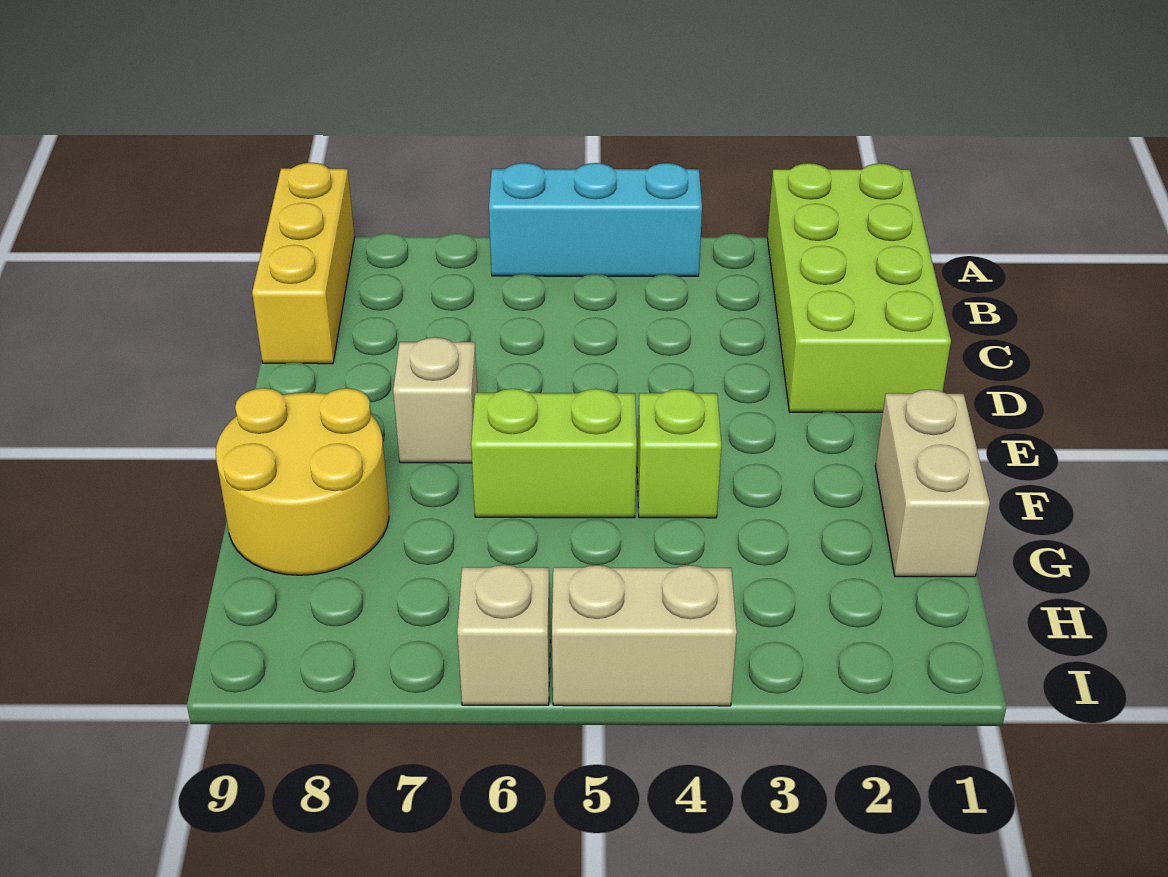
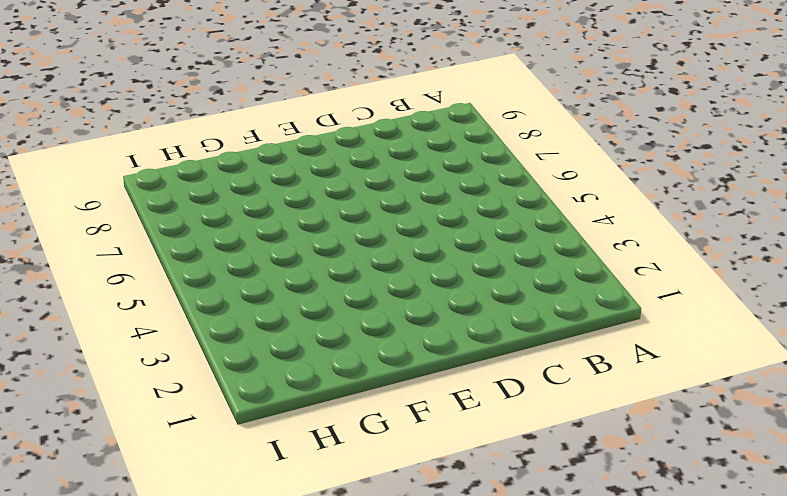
none -> lime 2x4 brick [767,163,951,412]
none -> cyan 1x3 brick [489,163,702,276]

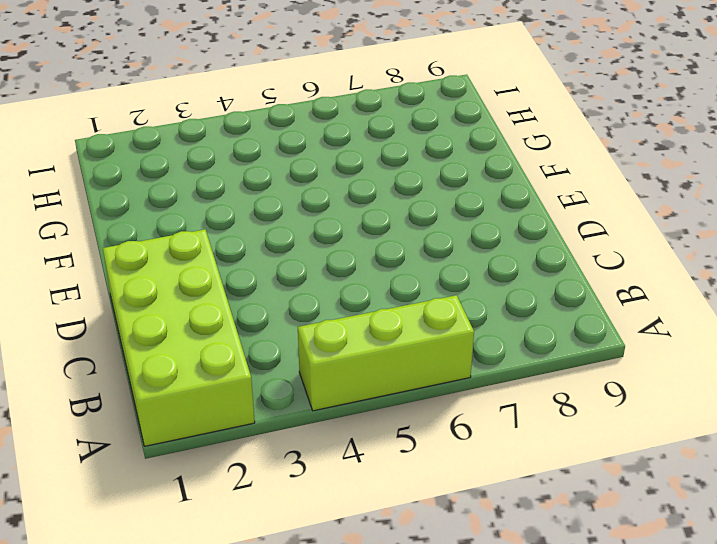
lime 1x3 brick [298,295,474,411] -> cyan 1x3 brick [489,163,702,276]
none -> yellow 1x3 brick [252,163,354,364]
none -> tan 1x1 brick [393,337,477,463]

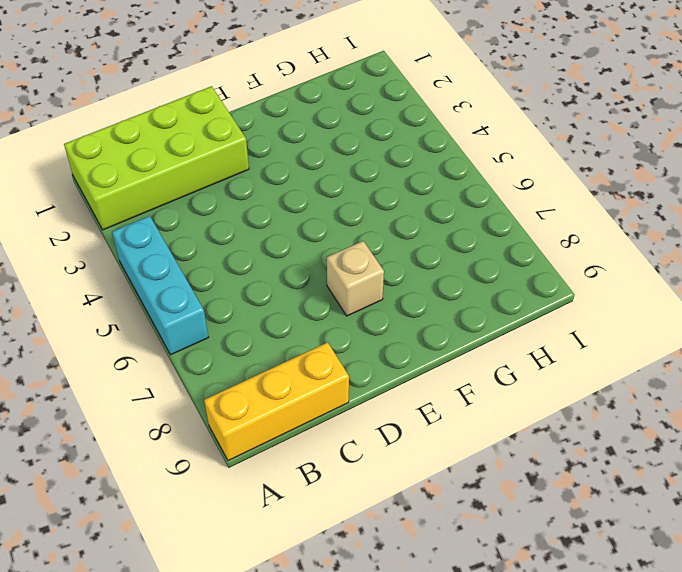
none -> tan 1x2 brick [875,389,990,577]
none -> lime 1x1 brick [637,389,721,518]

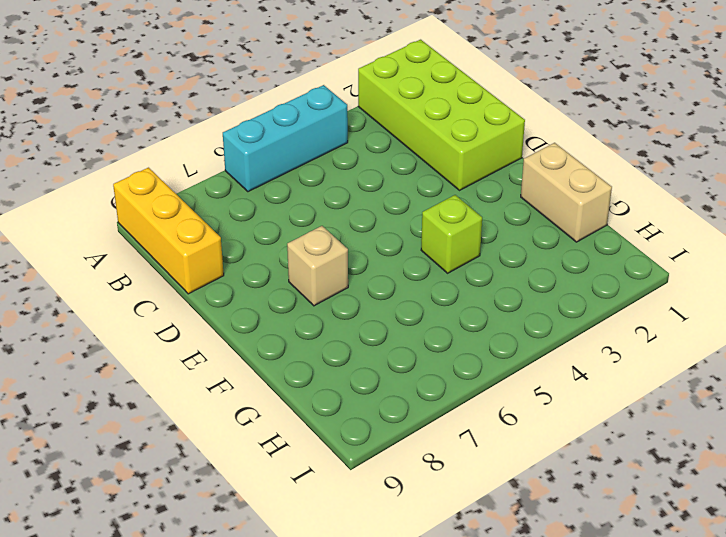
none -> lime 1x2 brick [471,389,637,518]
none -> yellow 2x2 round brick [216,388,389,575]

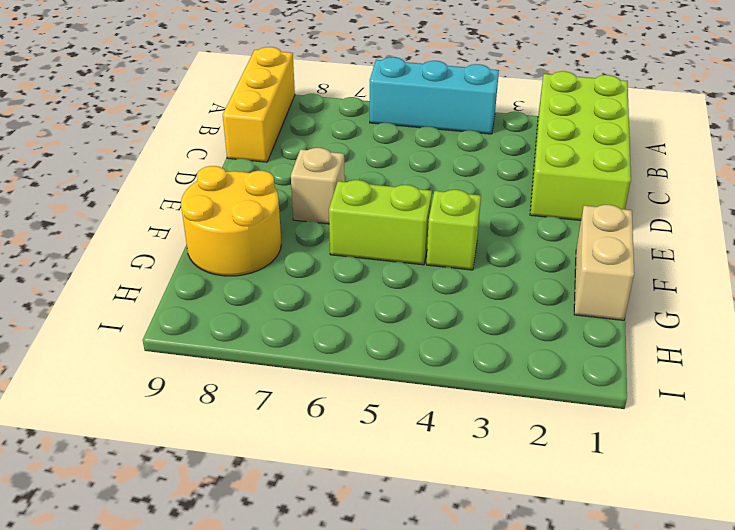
none -> tan 1x2 brick [552,565,737,706]
none -> tan 1x1 brick [457,565,550,705]

